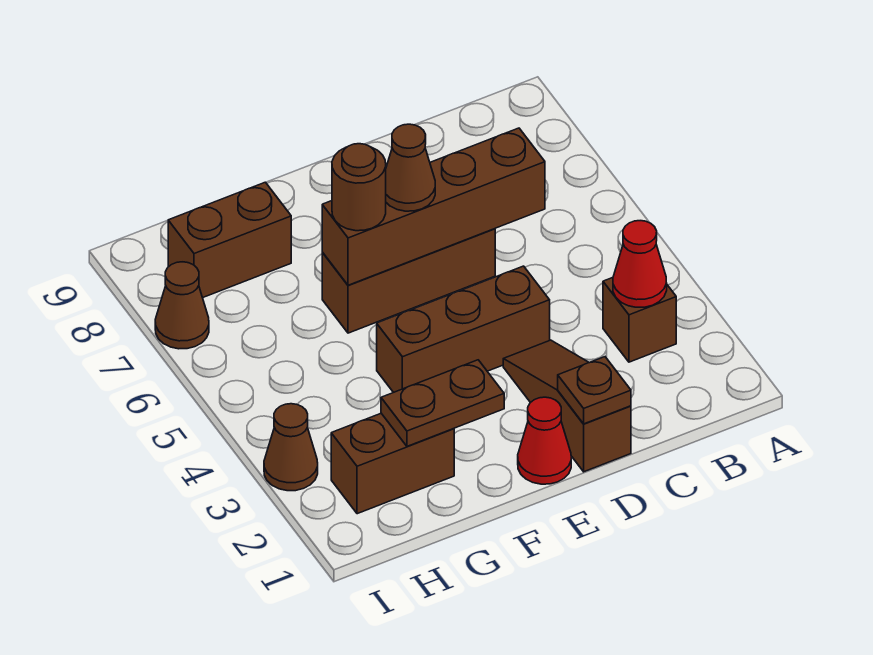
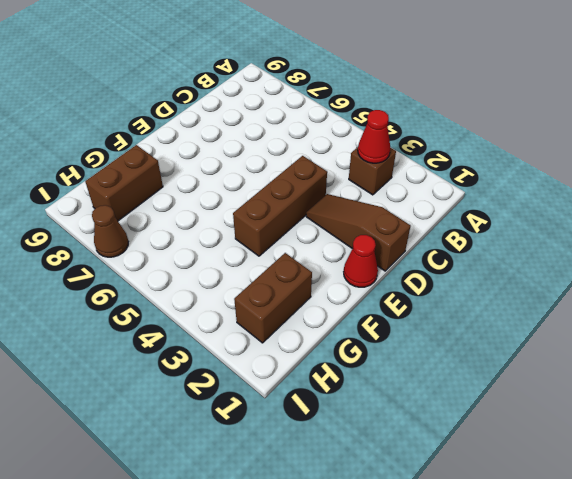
none -> brown 1x3 brick [322,229,495,333]
none -> brown 1x1 cone [264,404,318,491]
none -> brown 1x4 brick [322,128,545,285]

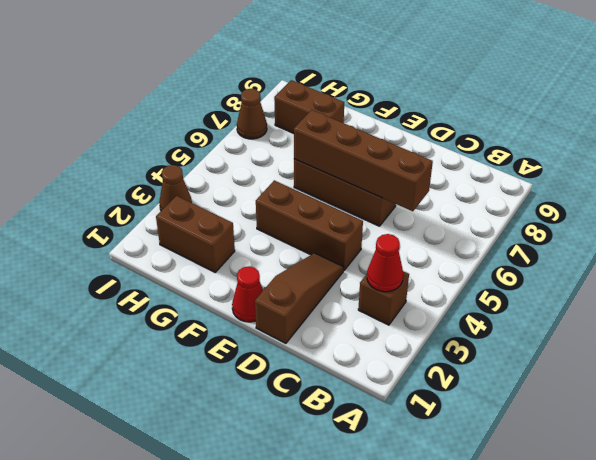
none -> brown 1x1 plate [558,357,631,424]
none -> brown 1x2 plate [381,360,504,446]
none -> brown 1x1 cone [386,124,435,211]

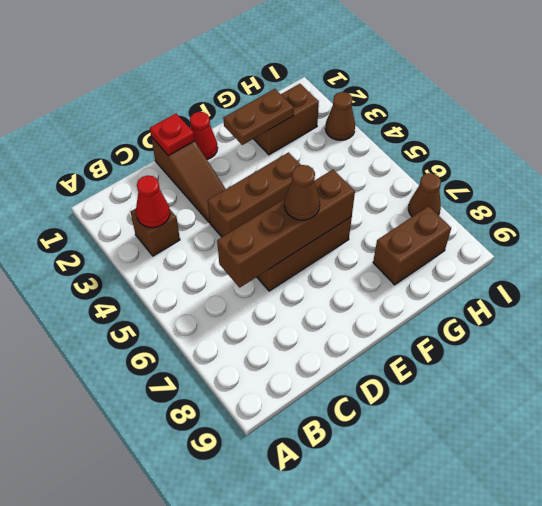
red 1x1 plate [150,114,195,155] -> brown 1x1 plate [558,357,631,424]
none -> brown 1x1 round brick [332,144,386,231]

